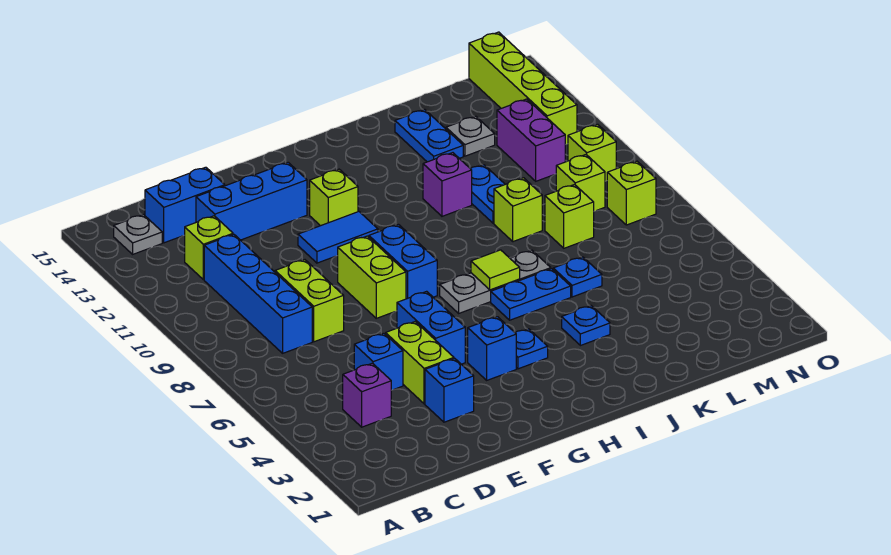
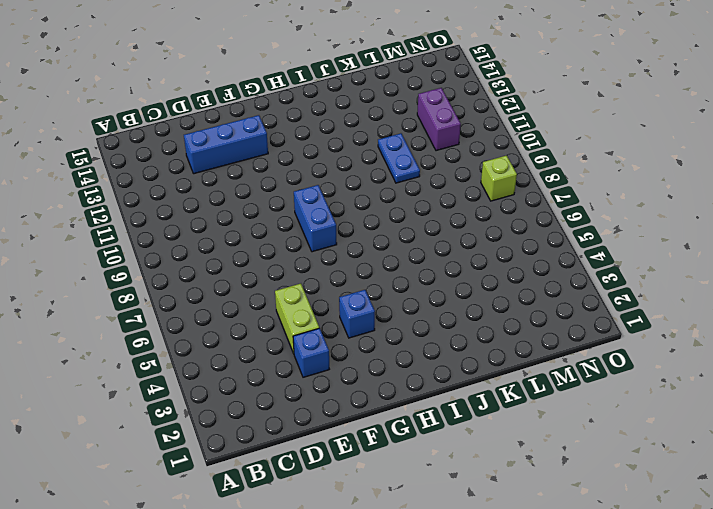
none -> grey 1x1 plate [114,215,162,254]
none -> purple 1x1 brick [343,363,391,427]
none -> blue 1x4 brick [204,234,312,353]
none -> lime 1x1 brick [185,216,233,280]

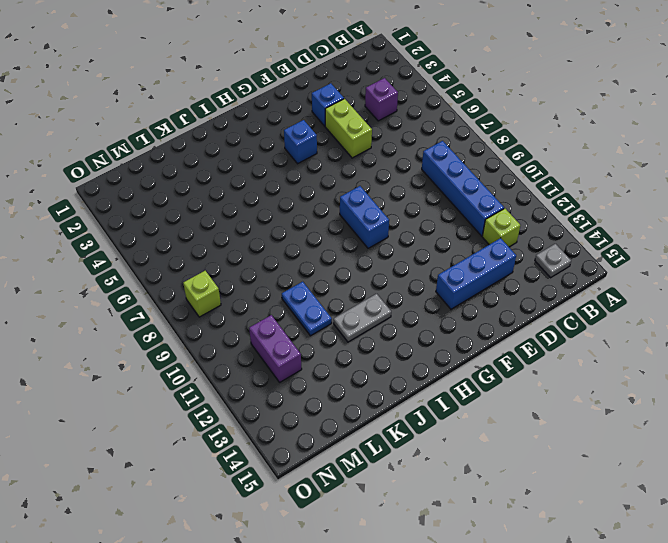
grey 1x2 plate [334,294,391,342] -> none
none -> blue 1x2 brick [145,167,225,243]
none -> blue 1x1 brick [354,333,403,390]
none -> lime 1x2 brick [275,260,344,342]
none -> blue 1x2 brick [397,291,465,364]

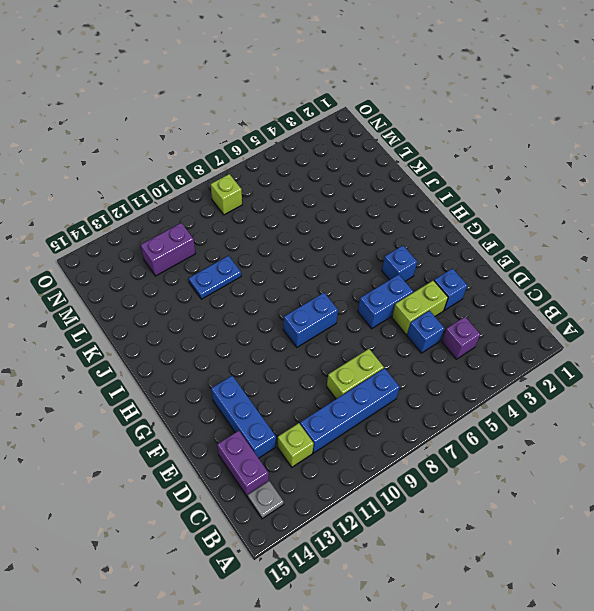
purple 1x2 brick [217,431,269,497] -> blue 1x2 brick [145,167,225,243]
none -> lime 1x2 brick [338,236,406,318]
none -> blue 1x2 tile [298,212,378,263]
none -> lime 1x1 brick [310,169,358,226]
none -> blue 1x1 plate [515,329,548,369]

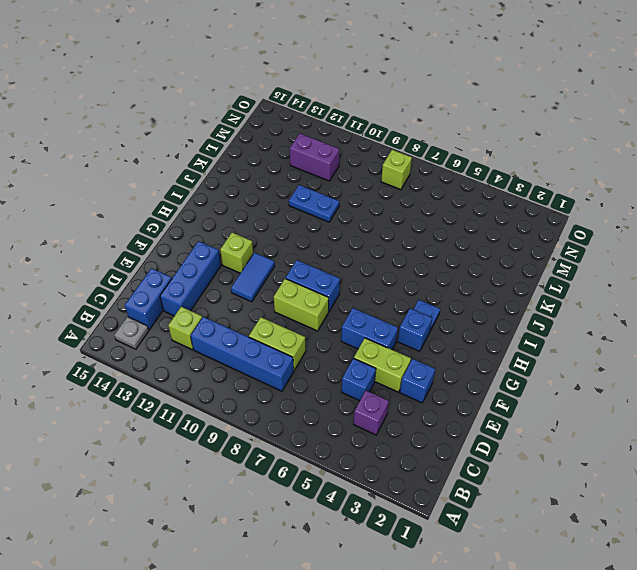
none -> grey 1x3 plate [440,250,551,313]
none -> blue 1x2 plate [491,269,571,320]
none -> blue 1x1 plate [562,306,610,346]
none -> purple 1x1 brick [423,153,472,216]

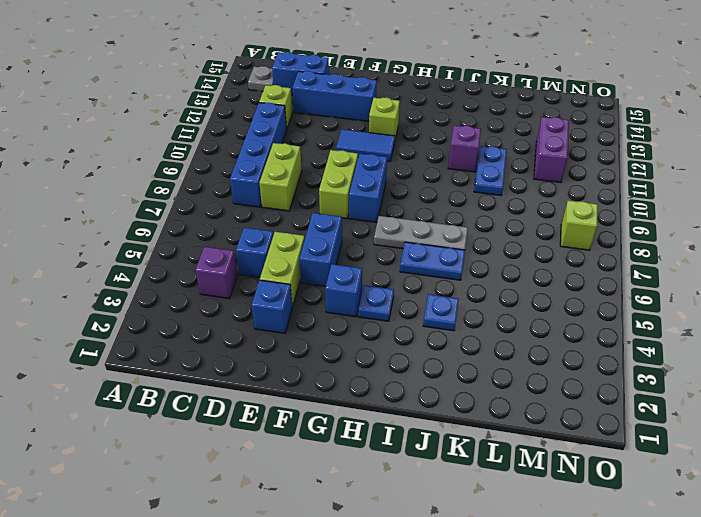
none -> blue 1x1 plate [553,257,602,297]
none -> lime 1x1 brick [494,178,542,242]
none -> blue 1x2 plate [395,109,463,162]
none -> lime 1x1 brick [545,185,594,248]

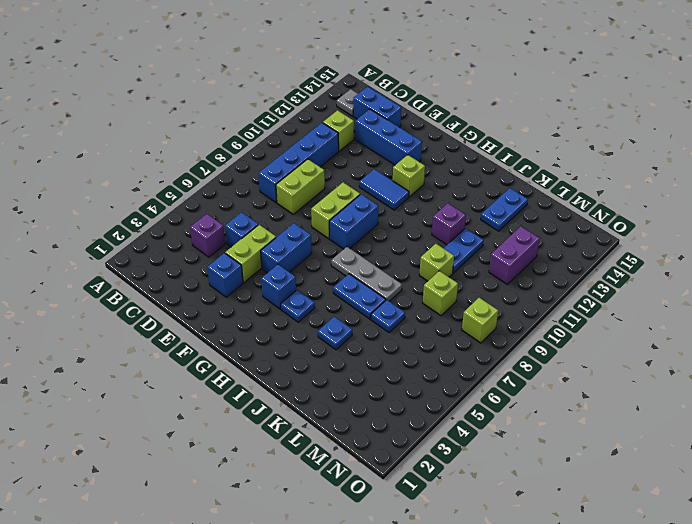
none -> grey 1x1 plate [446,116,495,156]
none -> lime 1x1 brick [556,155,605,211]
none -> lime 1x1 brick [568,124,616,181]
none -> lime 1x4 brick [469,32,577,145]

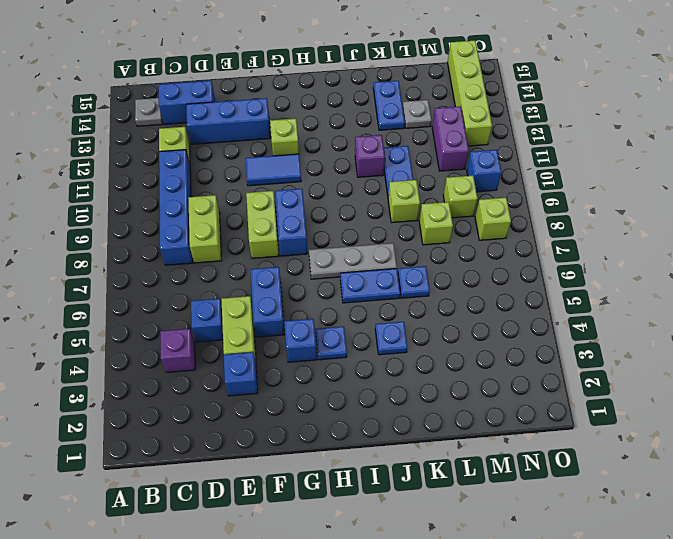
blue 1x1 brick [467,150,501,192] -> lime 1x1 brick [568,124,616,181]
none -> lime 1x1 tile [471,250,520,290]

